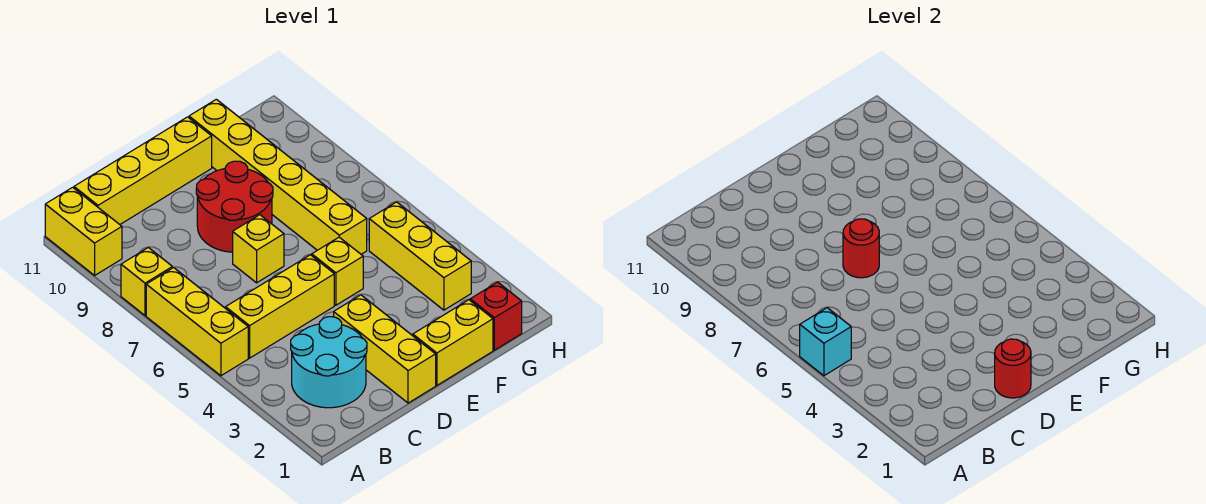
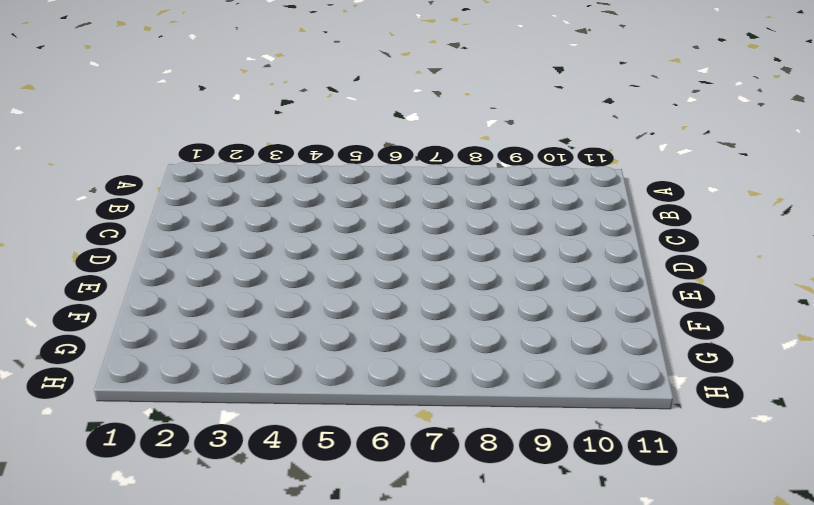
none -> yellow 1x3 brick [146,268,248,376]
none -> yellow 1x1 brick [121,248,172,316]
none -> yellow 1x2 brick [45,187,122,275]

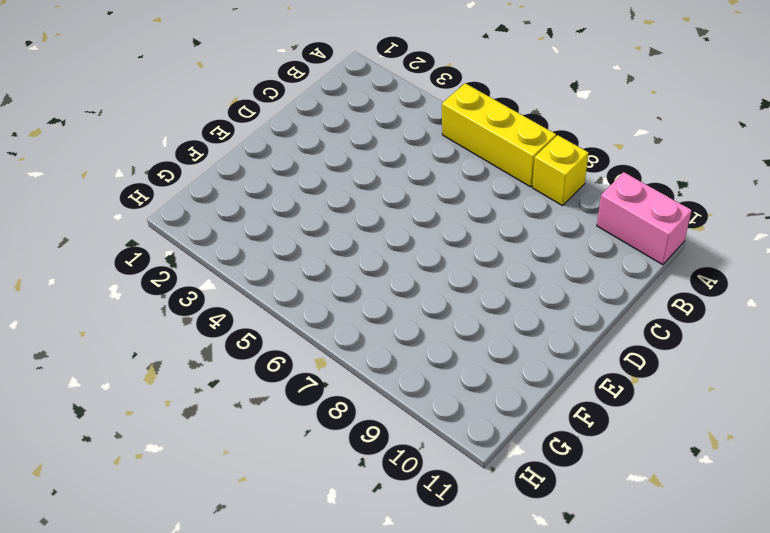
pink 1x2 brick [597,172,692,265] -> yellow 1x2 brick [45,187,122,275]
none -> cyan 2x2 round brick [291,317,367,408]
none -> yellow 1x3 brick [226,255,334,358]
none -> yellow 1x4 brick [74,117,212,224]

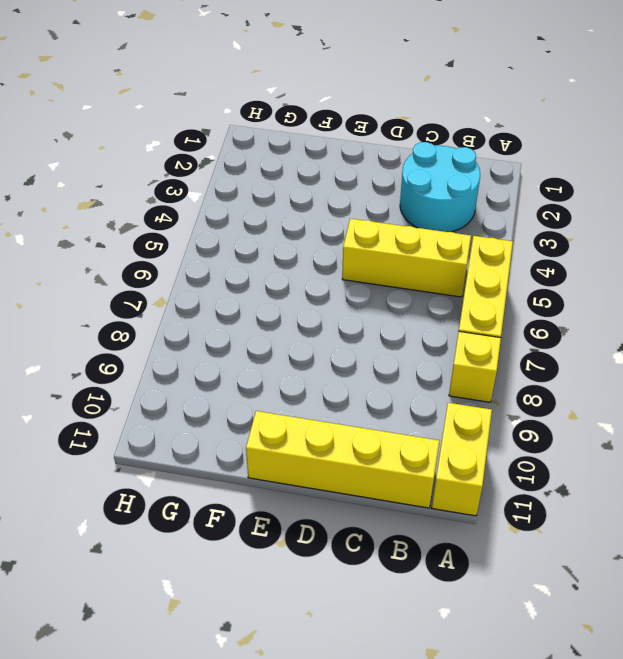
none -> yellow 1x3 brick [334,295,436,403]
none -> yellow 1x1 brick [233,215,284,283]
none -> red 2x2 round brick [196,161,273,252]

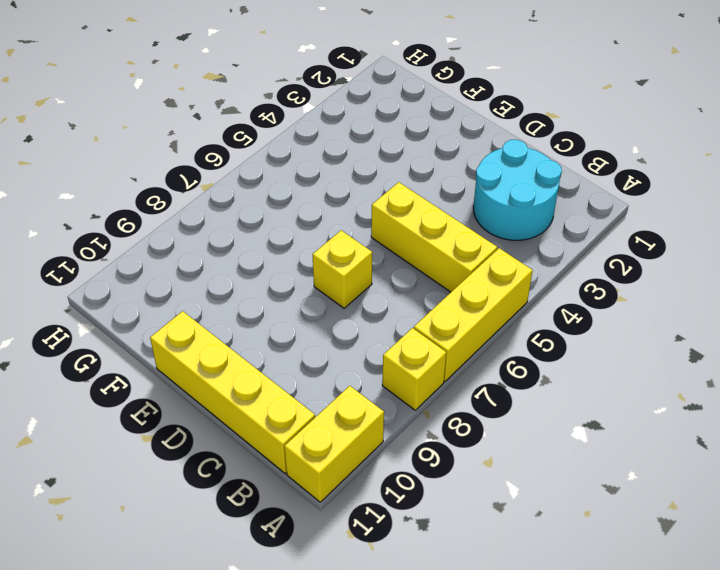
none -> yellow 1x3 brick [334,295,436,403]
none -> red 2x2 round brick [196,161,273,252]
none -> yellow 1x2 brick [413,300,493,385]

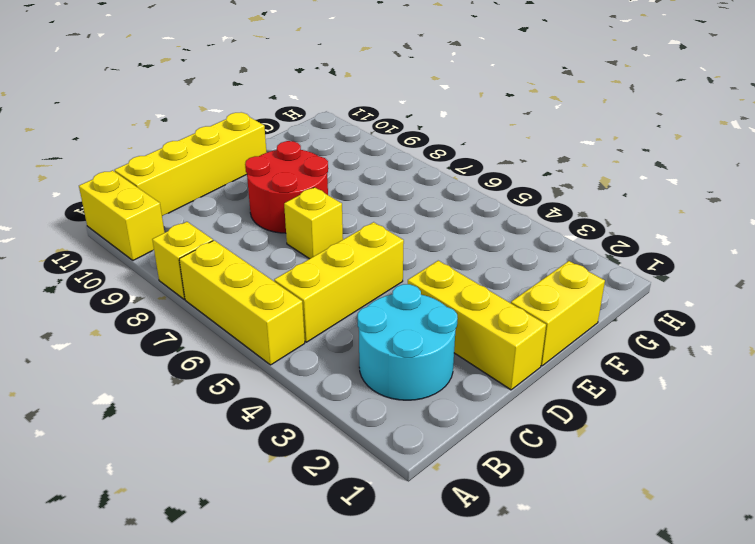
none -> yellow 1x1 brick [312,237,363,305]
none -> yellow 1x6 brick [189,99,367,254]
none -> red 1x1 brick [470,282,522,350]

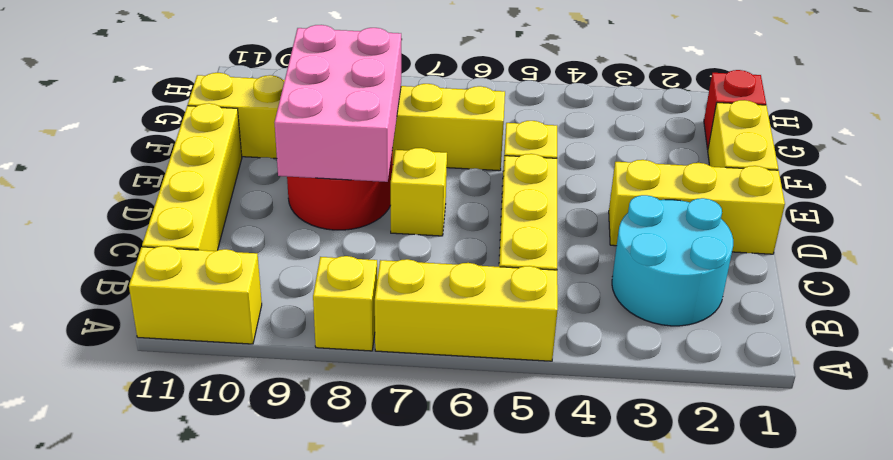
pink 2x3 brick [274,25,401,182] -> none
none -> yellow 1x3 brick [369,202,471,310]
none -> cyan 1x1 brick [800,308,851,376]
none -> red 1x1 round brick [995,339,1031,398]

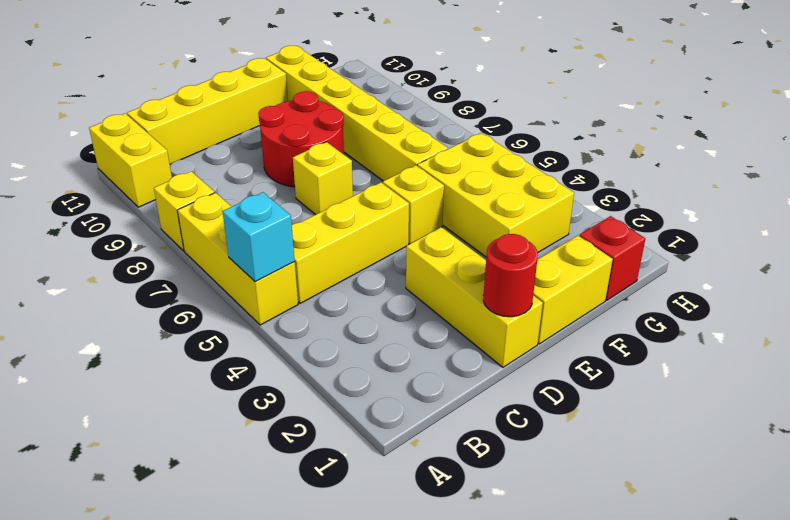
yellow 2x3 brick [417,133,574,257] -> yellow 1x3 brick [369,202,471,310]
none -> cyan 2x2 round brick [291,317,367,408]
none -> red 1x1 round brick [843,219,879,278]

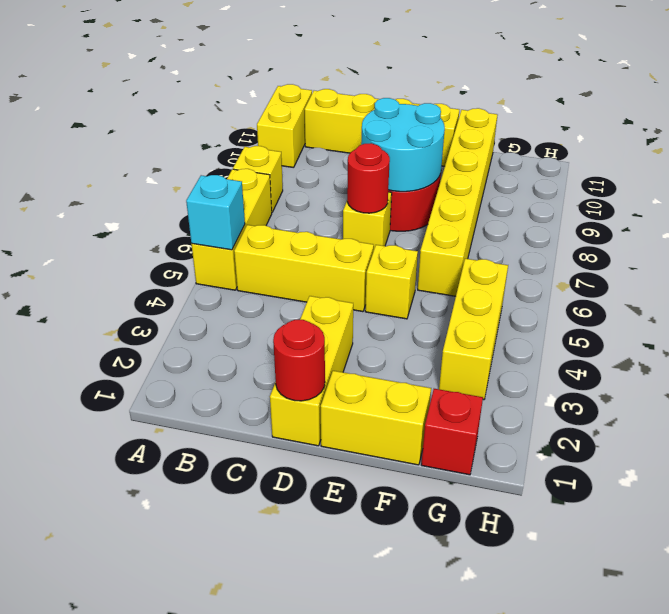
cyan 2x2 round brick [361,98,445,192] -> cyan 2x2 round brick moved to [291,317,367,408]

